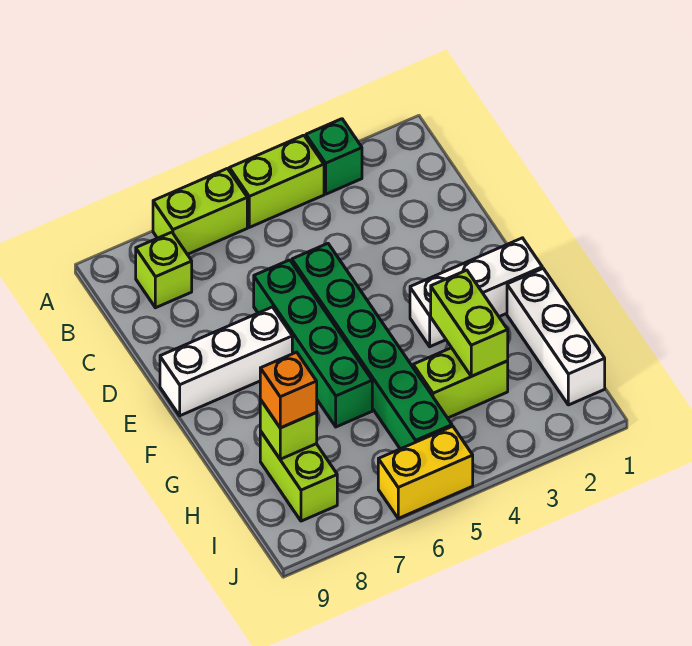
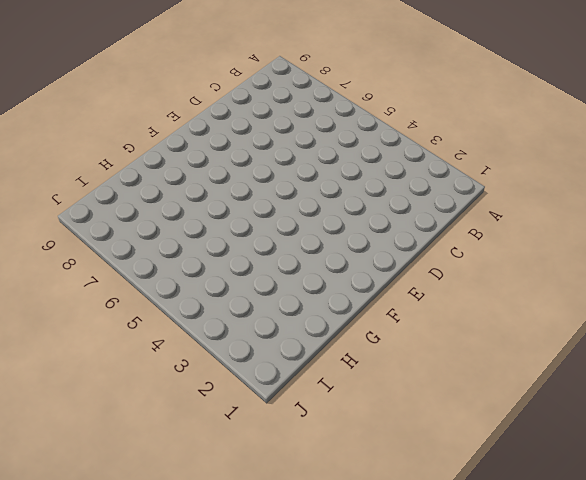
none -> green 1x1 brick [306,119,362,194]
none -> lime 1x2 brick [229,135,324,227]
none -> lime 1x2 brick [153,169,247,255]

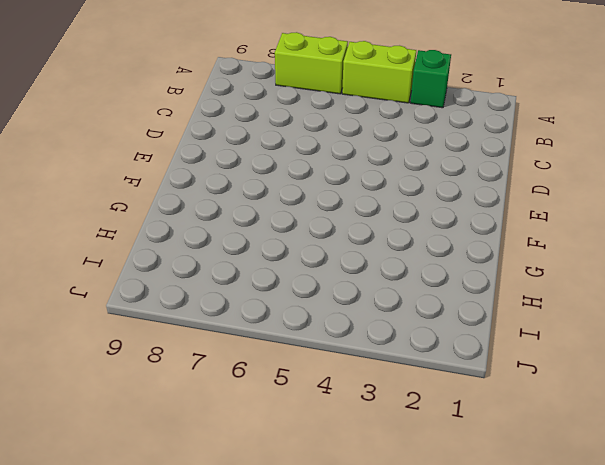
none -> lime 1x1 brick [136,232,192,308]
none -> green 1x6 brick [292,243,452,449]
none -> green 1x4 brick [254,260,372,427]

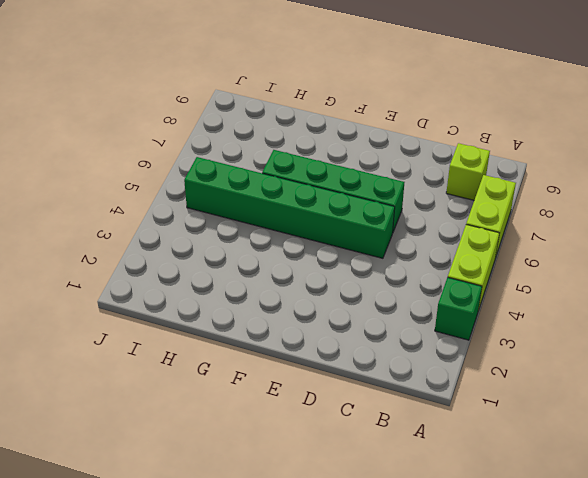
none -> white 1x3 brick [160,307,292,416]
none -> white 1x3 brick [410,238,542,347]
none -> white 1x3 brick [507,269,605,405]

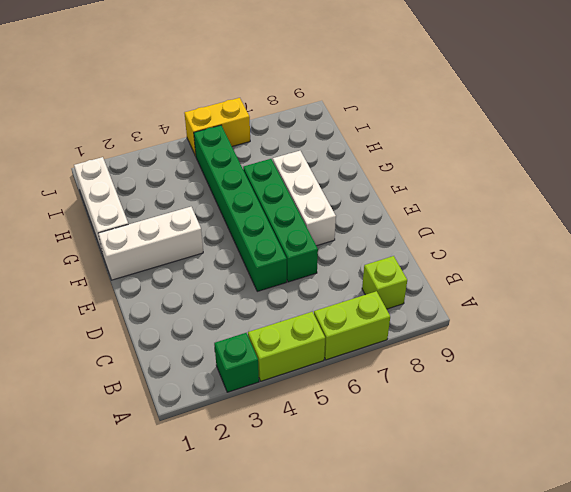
white 1x3 brick [273,151,336,246] -> white 1x3 brick turned to [160,307,292,416]
none -> lime 1x2 brick [413,348,508,418]
none -> lime 1x2 brick [260,431,337,521]
none -> lime 1x2 brick [431,270,508,376]

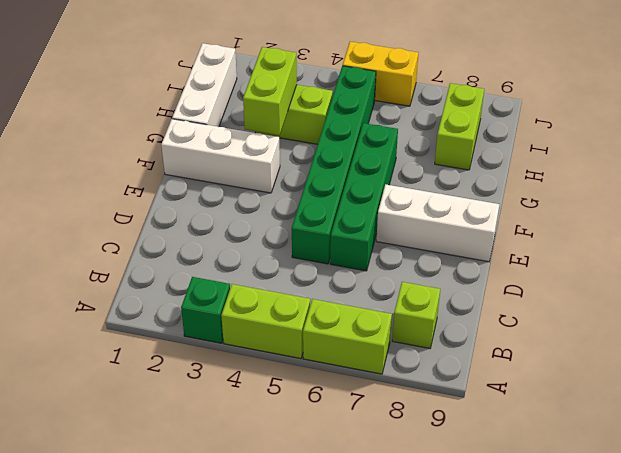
none -> lime 1x1 brick [260,400,317,459]
none -> orange 1x1 brick [260,352,317,428]

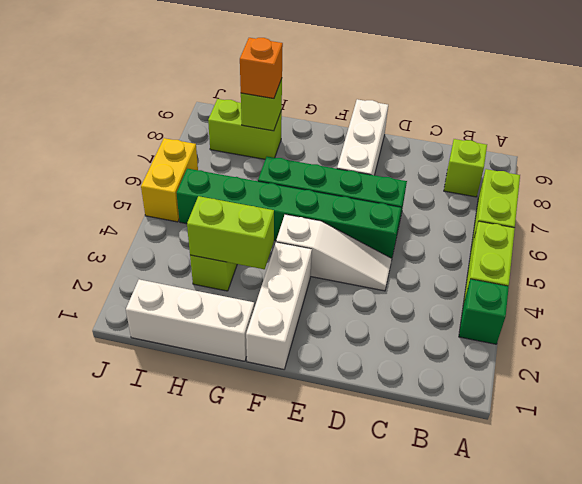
white 1x3 slope [276,214,392,291] -> none

